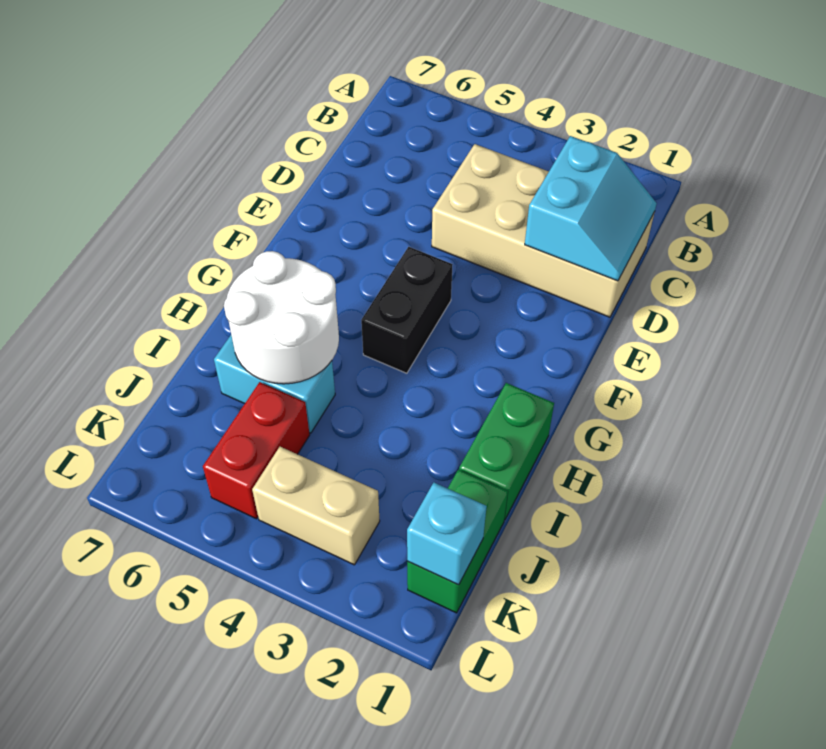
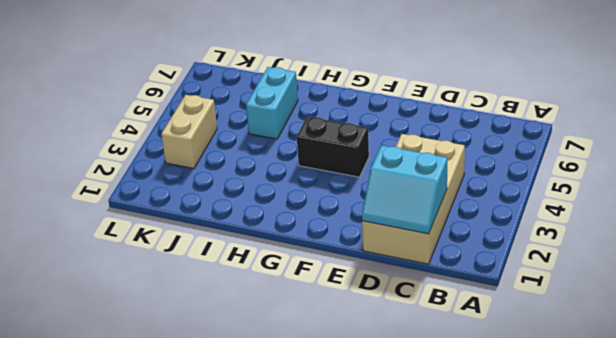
none -> green 1x2 brick [459,383,554,520]
none -> green 1x2 brick [407,470,508,613]

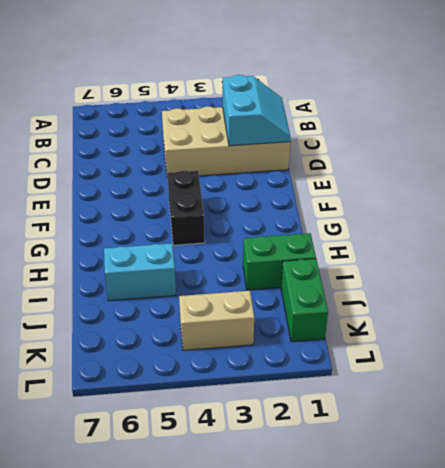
green 1x2 brick [243,233,316,290] -> green 1x2 brick turned to [459,383,554,520]
none -> red 1x2 brick [203,382,310,519]
none -> white 2x2 round brick [224,251,339,384]

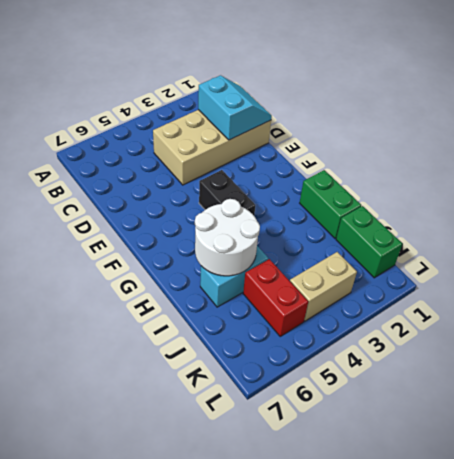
none -> cyan 1x1 brick [407,483,487,585]

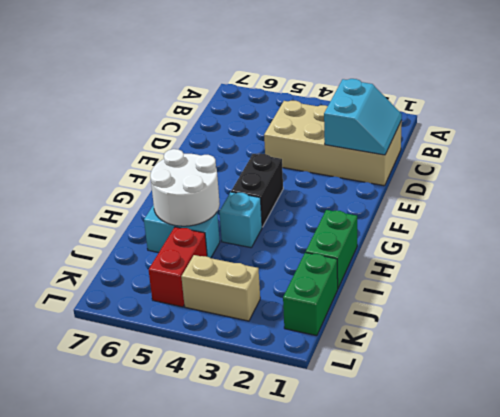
cyan 1x1 brick [219,192,262,248] -> cyan 1x1 brick moved to [407,483,487,585]

